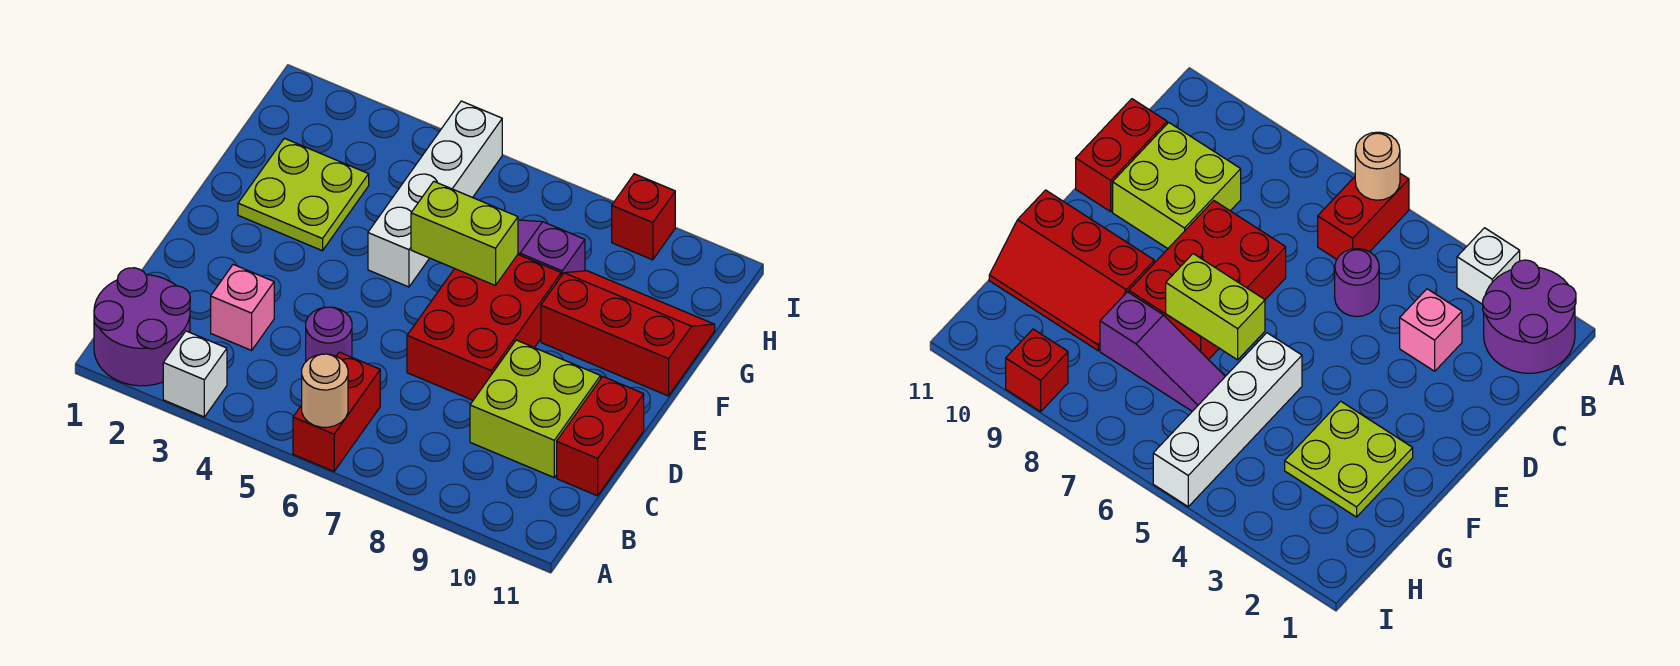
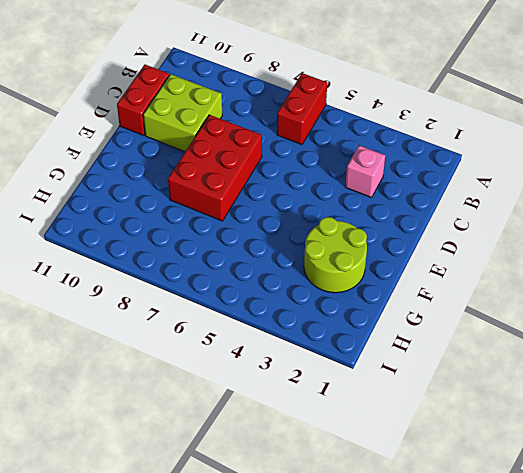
lime 2x2 round brick [304,217,367,293] -> lime 2x2 plate [238,138,369,251]
none -> purple 2x2 round brick [94,268,190,386]
none -> white 1x1 brick [163,331,227,417]
none -> purple 1x1 round brick [306,307,352,361]

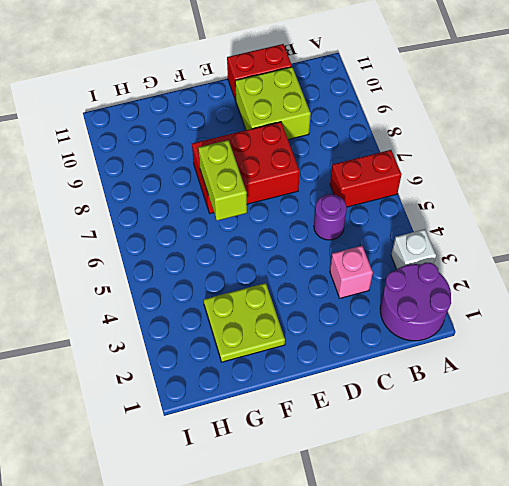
none -> white 1x4 brick [368,101,502,287]
none -> red 2x3 slope [541,271,715,396]
none -> purple 1x3 slope [518,220,585,276]

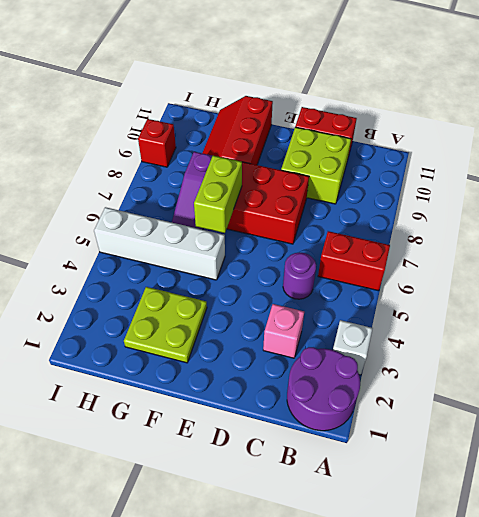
none -> tan 1x1 round brick [302,354,348,427]

